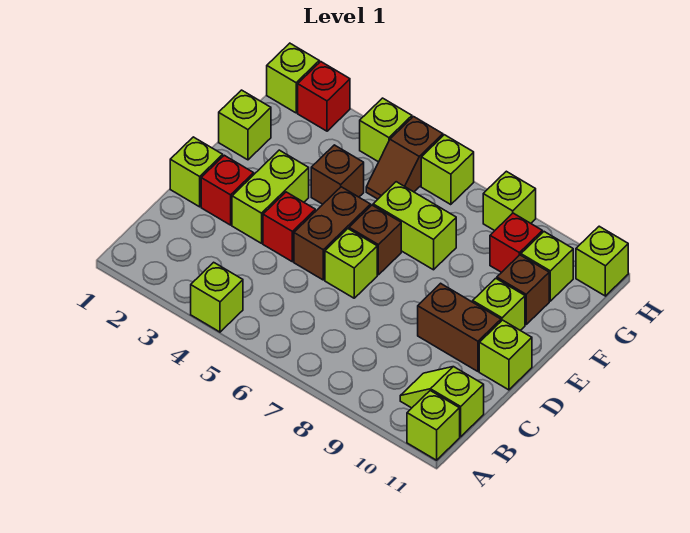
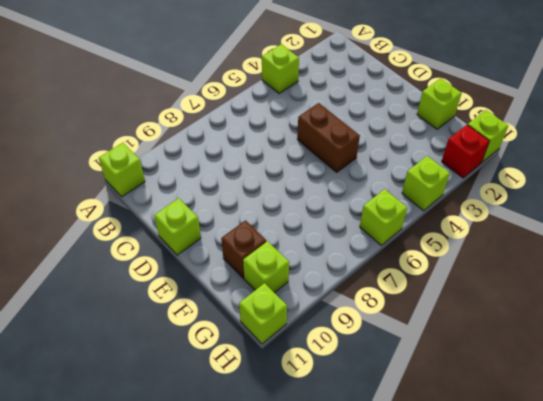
none -> lime 1x2 slope [400,367,484,437]
none -> lime 1x1 brick [170,137,223,207]
none -> red 1x1 brick [201,155,254,225]

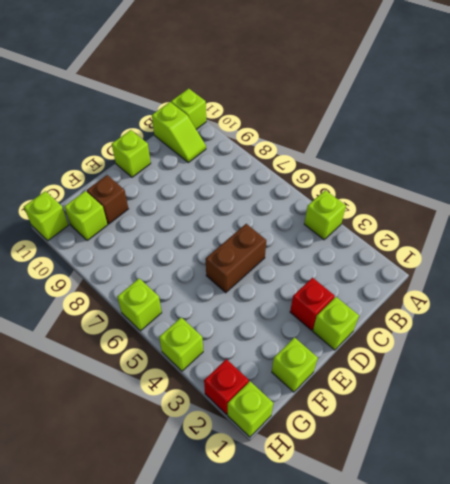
none -> lime 1x2 brick [232,150,309,243]
none -> red 1x1 brick [263,192,315,262]
none -> lime 1x1 brick [325,229,377,298]

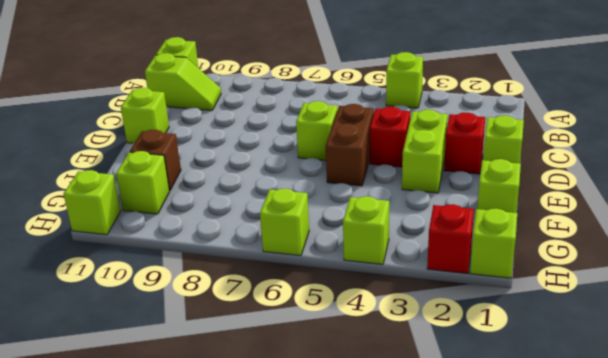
none -> brown 1x2 brick [418,283,501,371]
none -> brown 1x1 brick [349,205,401,275]
none -> lime 1x1 brick [473,278,525,330]

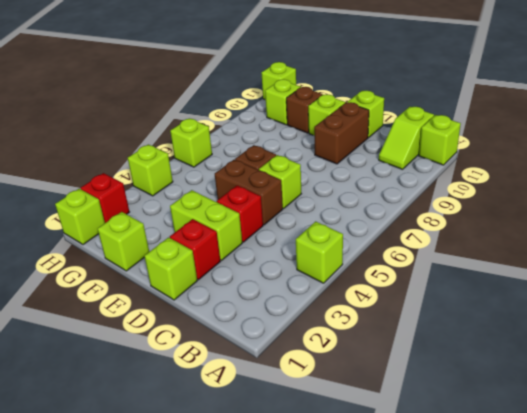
none -> brown 1x1 brick [311,145,364,204]
none -> lime 1x2 brick [373,182,456,270]
none -> brown 1x2 slope [366,117,443,199]

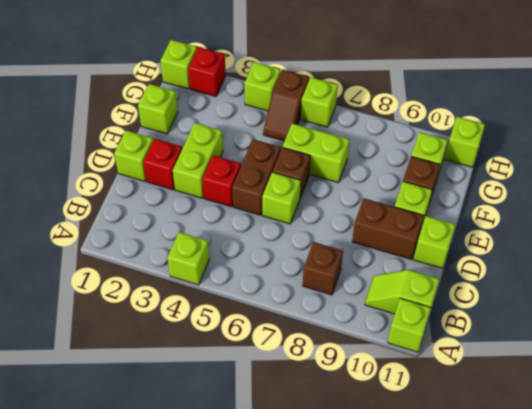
brown 1x1 brick [303,242,343,295] -> brown 1x1 brick moved to [311,145,364,204]
none -> red 1x1 brick [490,213,542,272]
none -> lime 1x1 brick [483,171,536,231]

